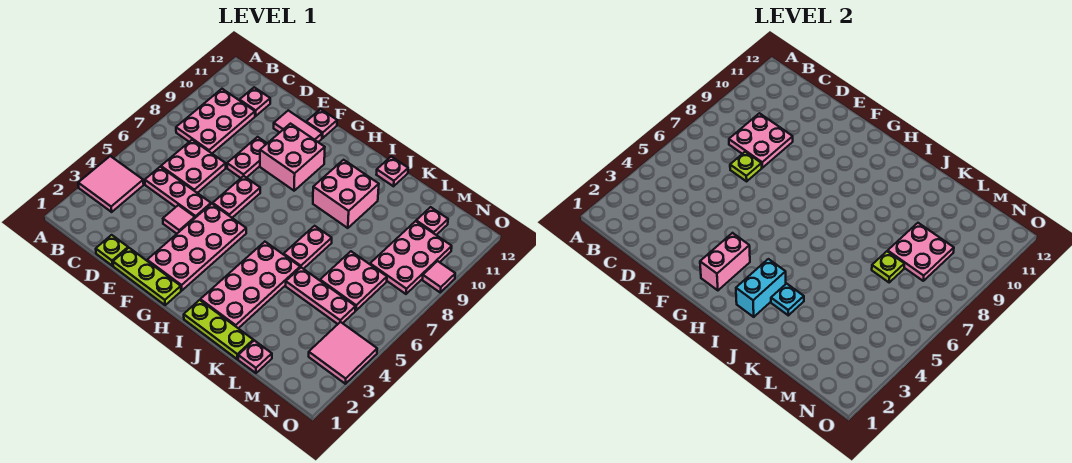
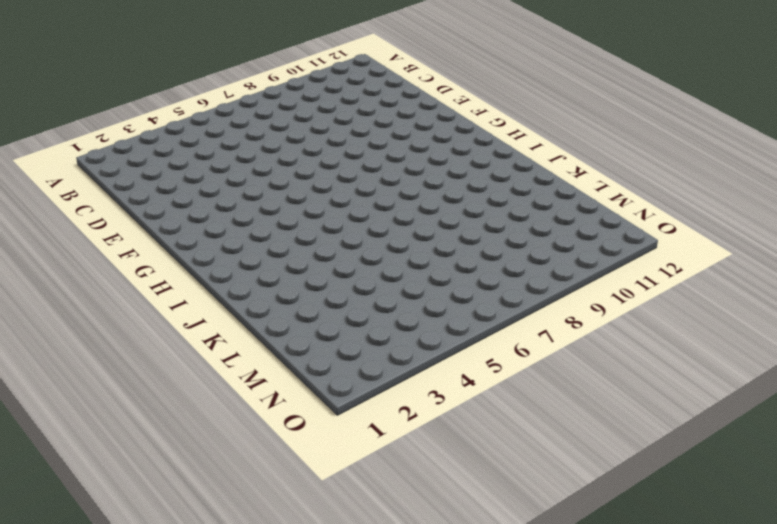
none -> pink 2x2 tile [78,156,144,212]
none -> pink 2x3 plate [176,89,255,153]
none -> pink 1x3 plate [145,167,211,218]
none -> pink 2x2 plate [161,140,226,193]

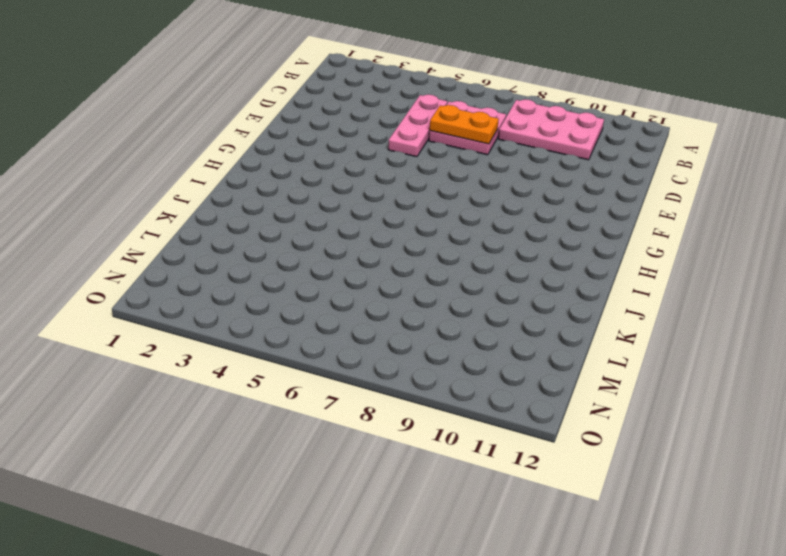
orange 1x2 plate [430,105,499,144] -> lime 1x1 plate [730,152,762,181]
none -> pink 2x2 tile [78,156,144,212]
none -> pink 1x1 plate [240,87,270,116]
none -> lime 1x1 plate [96,235,128,266]
none -> lime 1x3 plate [113,248,181,305]

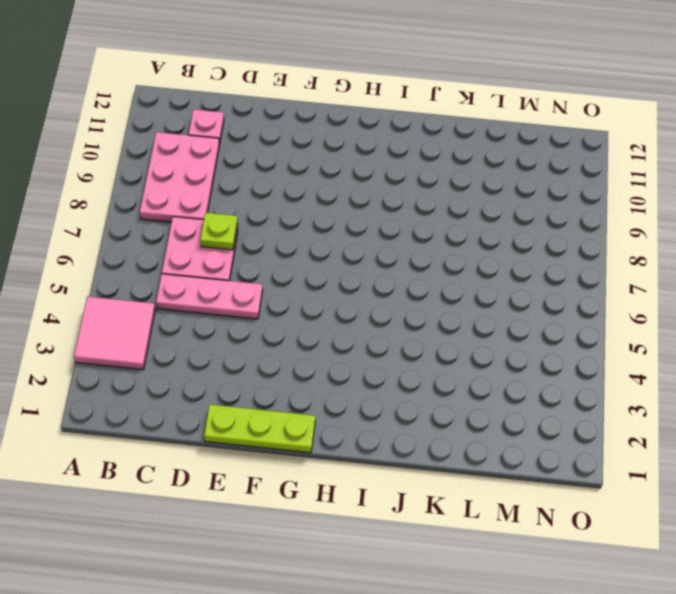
none -> lime 1x1 plate [96,235,128,266]
none -> pink 1x1 tile [163,205,195,234]
none -> pink 1x2 plate [227,137,267,178]
none -> pink 1x2 tile [274,110,322,142]

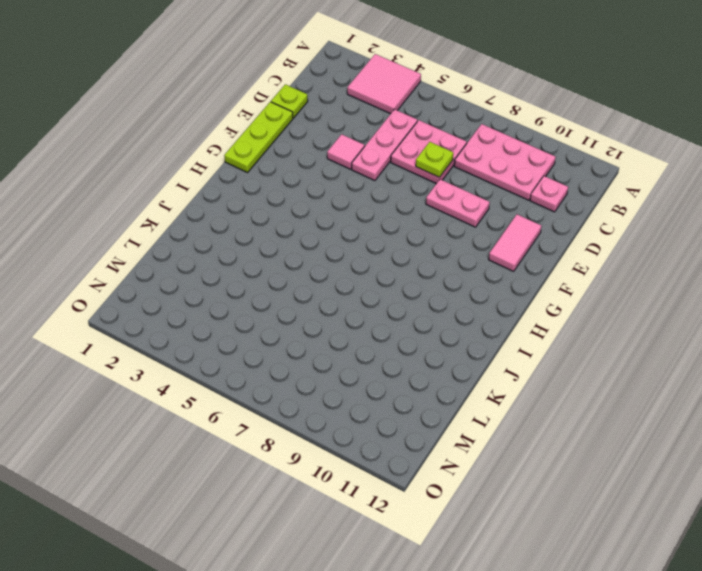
none -> pink 2x4 plate [147,204,246,290]
none -> pink 1x2 plate [213,176,260,218]
none -> pink 2x2 brick [260,124,325,191]
none -> pink 1x1 plate [306,109,337,138]

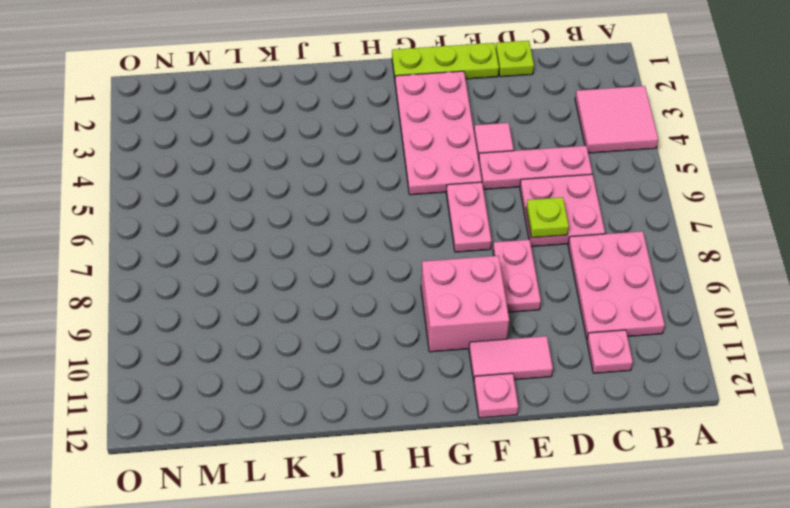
none -> lime 1x3 plate [184,300,253,359]
none -> pink 2x4 plate [200,242,300,328]
none -> pink 2x2 brick [313,160,379,228]
none -> pink 1x2 plate [284,226,332,269]

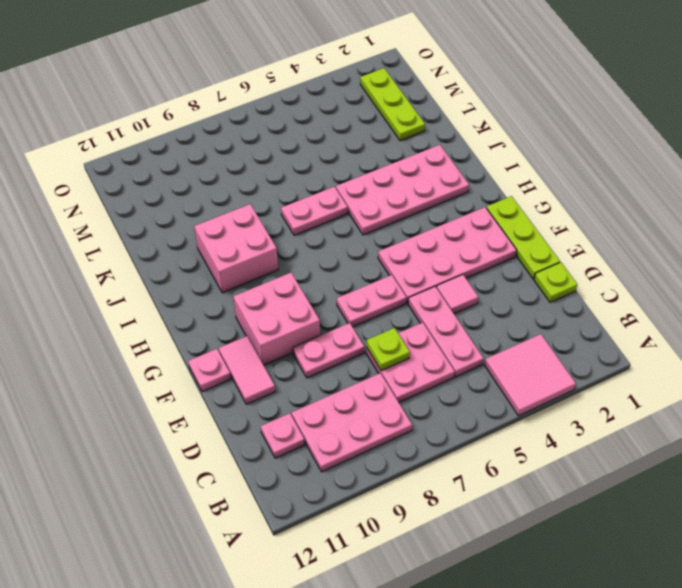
lime 1x3 plate [360,68,425,141] -> lime 1x3 plate moved to [184,300,253,359]
none -> pink 1x1 plate [376,157,408,186]
none -> pink 1x3 plate [286,267,356,324]
none -> pink 1x1 plate [238,340,272,373]
none -> pink 2x2 plate [320,251,387,310]

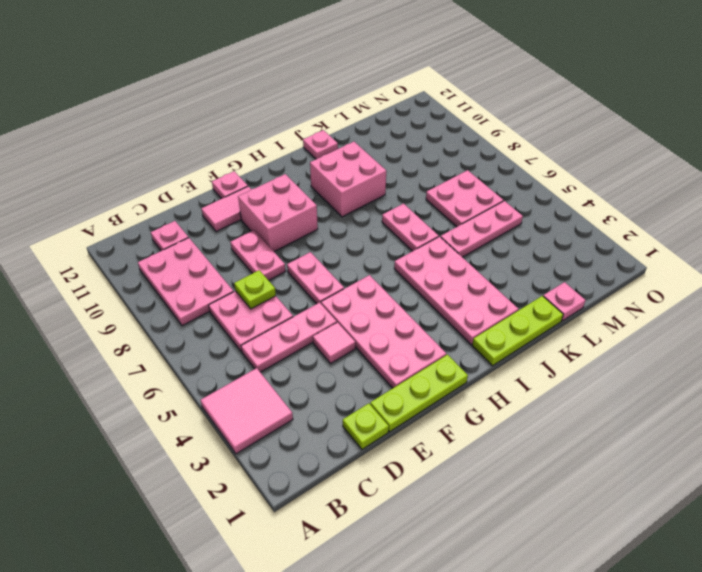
none -> pink 2x3 plate [370,221,452,294]
none -> pink 1x1 plate [416,207,448,235]
none -> pink 2x2 tile [309,322,377,384]
none -> pink 1x1 tile [422,261,455,292]

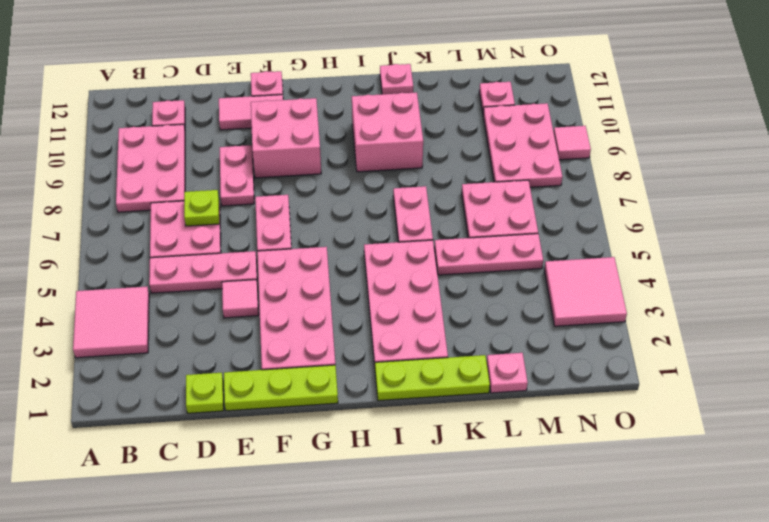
none -> pink 2x2 plate [729,113,793,168]
none -> pink 1x2 brick [700,233,750,290]
none -> cyan 1x2 brick [736,259,786,317]
none -> cyan 1x1 plate [771,284,804,315]

